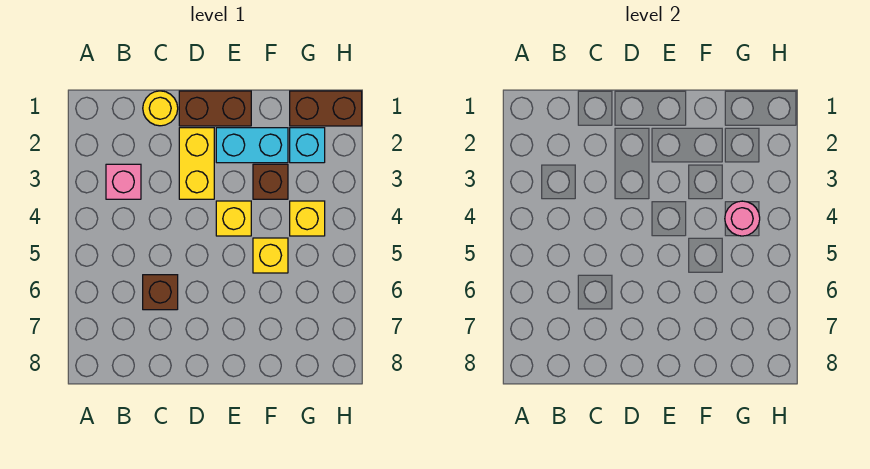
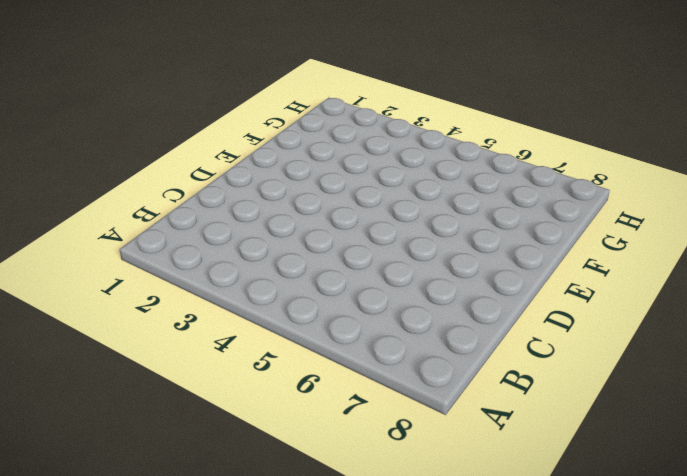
none -> pink 1x1 brick [106,164,141,199]
none -> yellow 1x1 round brick [143,91,178,126]
none -> brown 1x1 brick [143,275,178,310]

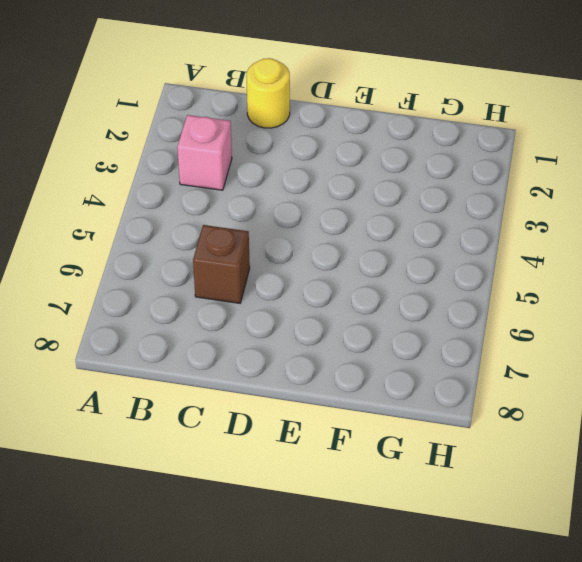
none -> brown 1x2 brick [179,91,251,126]
none -> yellow 1x2 brick [179,128,214,199]
none -> cyan 1x2 brick [216,128,288,163]

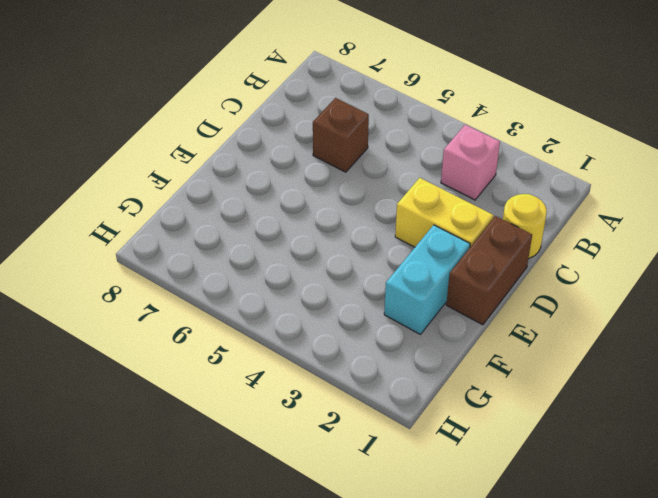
none -> yellow 1x1 brick [216,201,251,236]
none -> brown 1x1 brick [253,164,288,199]
none -> yellow 1x1 brick [253,238,288,273]

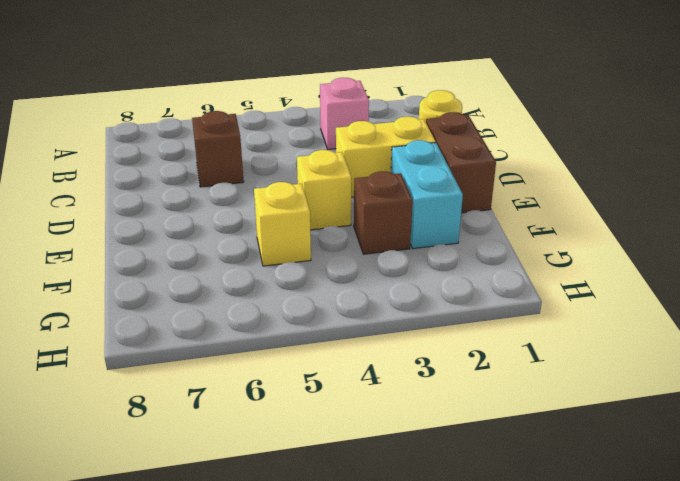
none -> brown 1x2 brick [290,91,362,126]
none -> cyan 1x1 brick [290,128,325,163]
none -> yellow 1x1 brick [290,201,325,236]

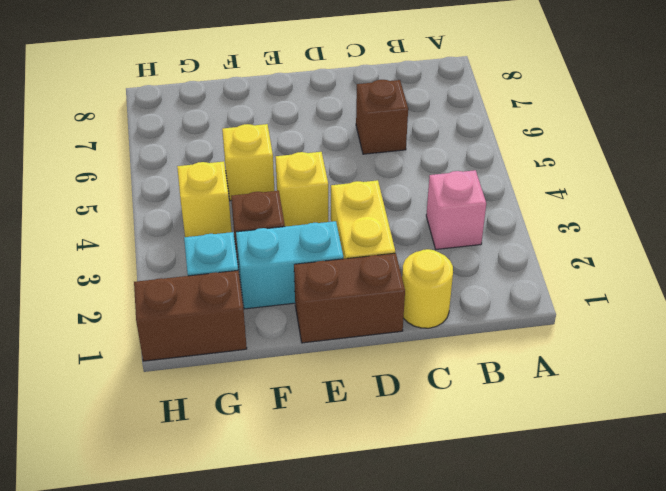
none -> pink 1x1 round brick [725,201,760,236]

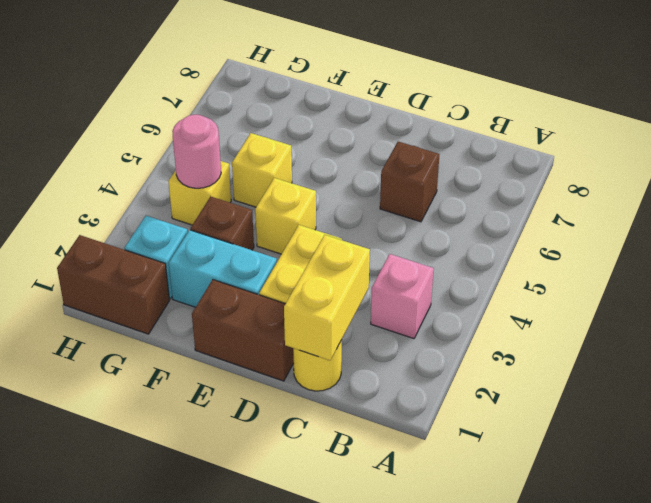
yellow 1x2 brick [284,235,370,360] -> none

